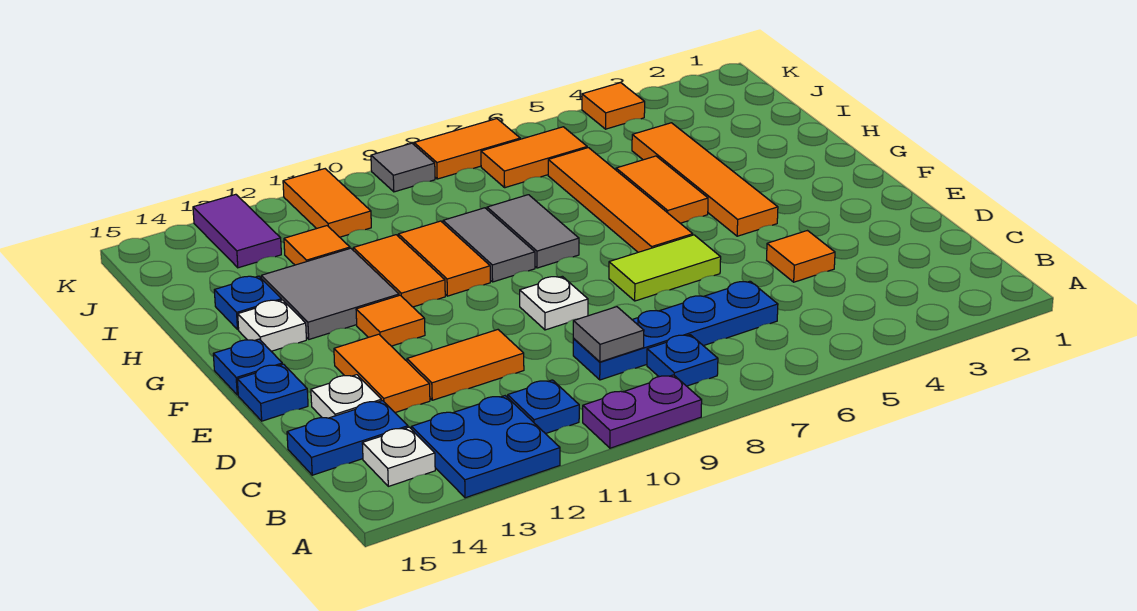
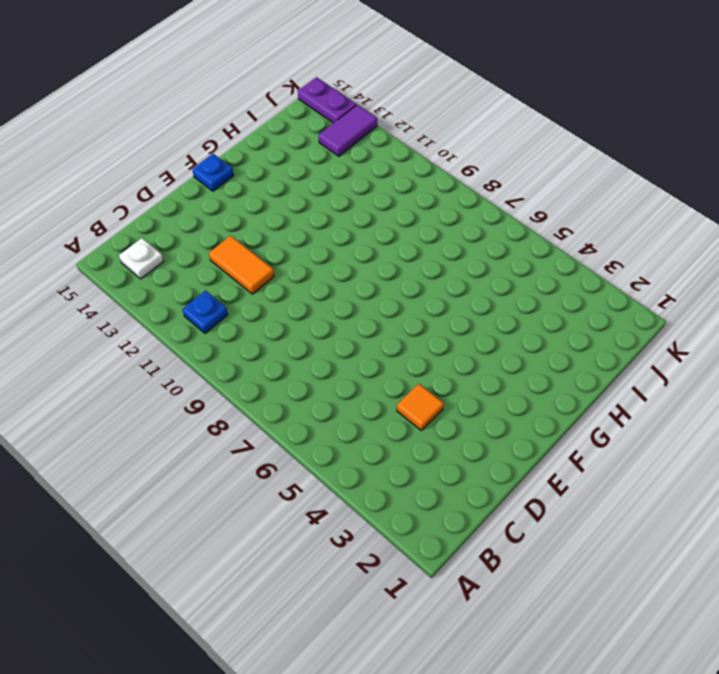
purple 1x2 plate [298,77,356,123] -> purple 1x2 plate moved to [583,375,702,448]
none -> blue 2x2 plate [411,396,560,498]
none -> blue 1x1 plate [647,335,718,386]
none -> blue 1x4 plate [573,281,778,380]
none -> blue 1x2 plate [287,401,408,475]

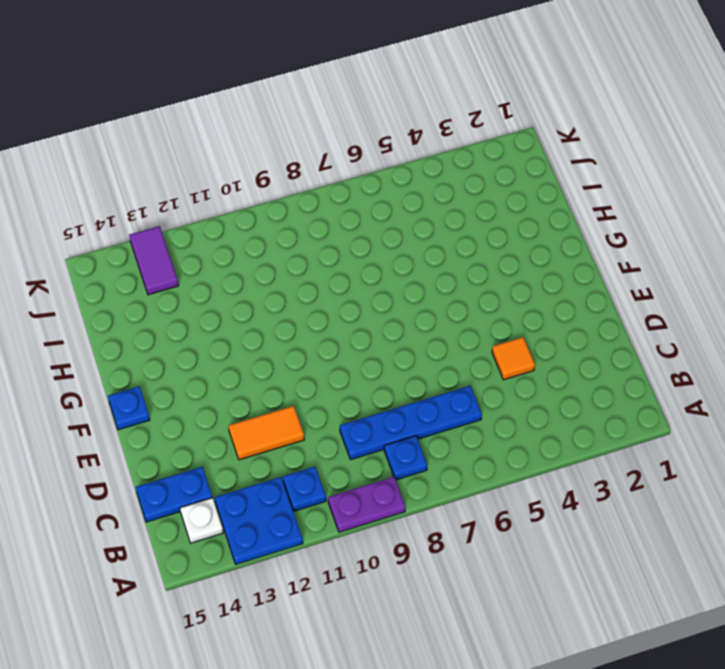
none -> orange 1x2 tile [334,334,430,413]
none -> white 1x1 plate [311,375,382,418]
none -> lime 1x2 tile [609,235,721,301]
none -> white 1x1 plate [520,276,588,330]

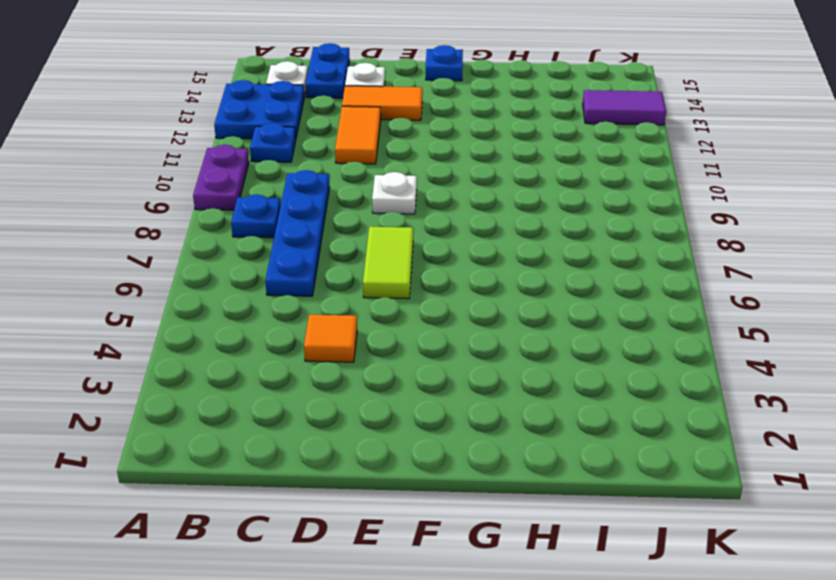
none -> blue 1x1 plate [237,364,308,421]
none -> orange 1x4 tile [632,123,778,236]
none -> orange 1x4 tile [548,148,693,252]
none -> orange 1x1 tile [356,295,425,346]

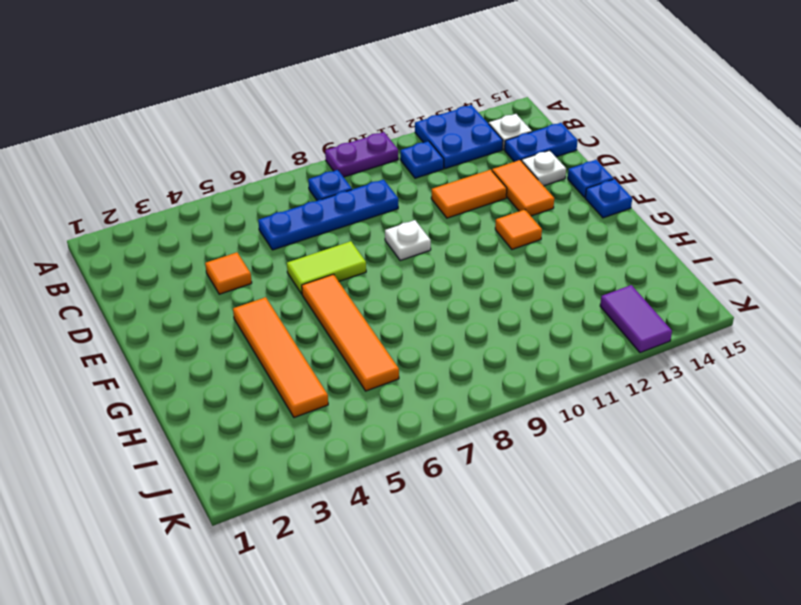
none -> orange 1x2 tile [616,156,708,223]
none -> grey 1x2 tile [487,195,579,268]
none -> grey 1x2 tile [443,208,535,282]
none -> orange 1x2 tile [398,221,490,296]

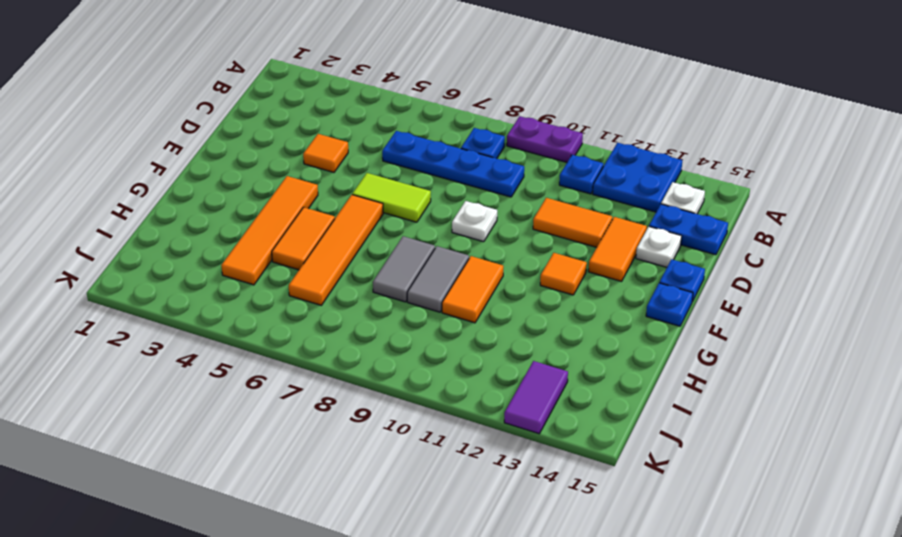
none -> orange 1x2 tile [353,235,445,307]
none -> grey 2x2 tile [261,248,399,339]
none -> white 1x1 plate [238,300,306,351]
none -> blue 1x1 plate [214,276,282,329]

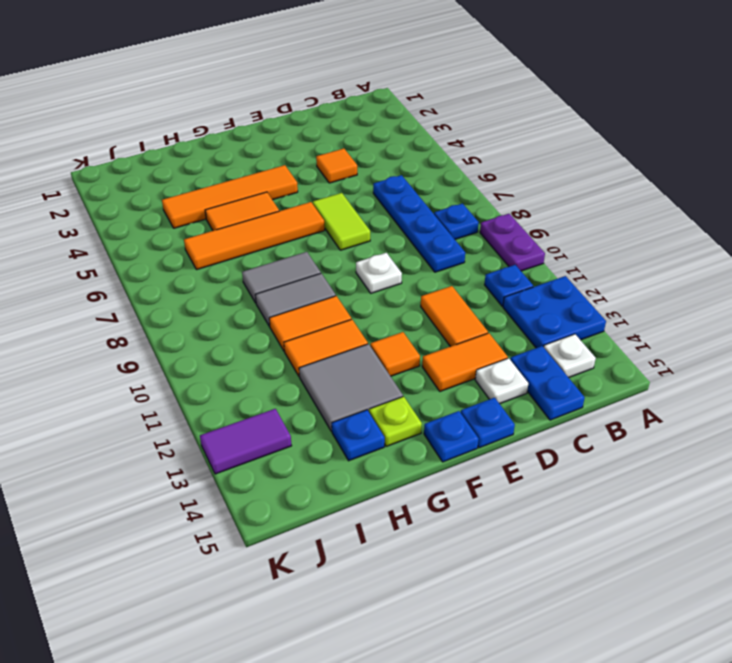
lime 1x1 plate [369,396,422,446] -> white 1x1 plate [238,300,306,351]
none -> orange 1x1 tile [284,226,350,265]
none -> orange 1x2 tile [481,127,587,188]
none -> orange 1x2 tile [283,169,371,237]
none -> orange 1x1 tile [582,83,645,129]

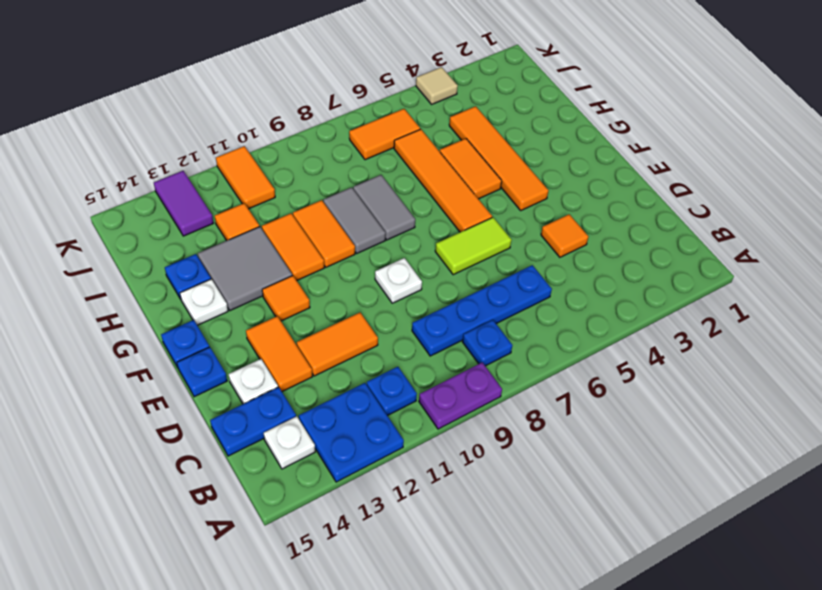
tan 1x1 tile [416,67,458,104] -> orange 1x1 tile [582,83,645,129]
none -> orange 1x2 tile [414,119,520,179]
none -> grey 1x1 tile [371,143,435,192]
none -> grey 1x1 tile [573,307,644,362]

